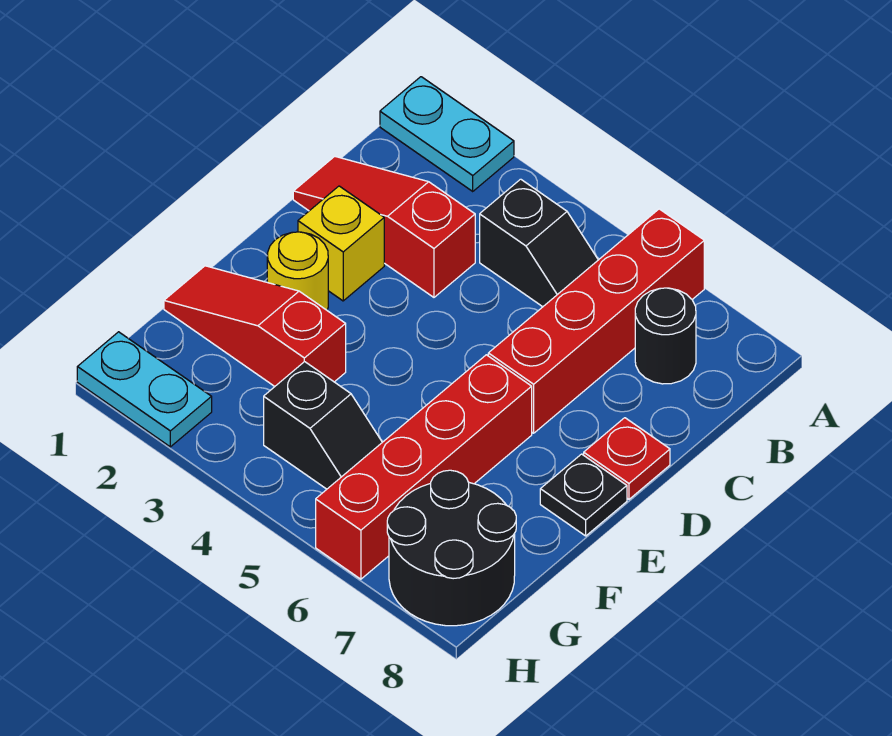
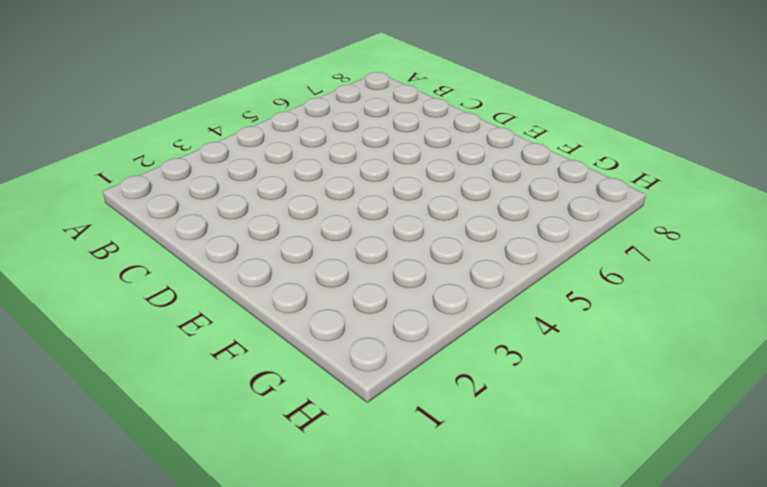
none -> cyan 1x2 plate [380,77,514,191]
none -> red 1x4 brick [488,209,704,433]
none -> black 1x2 slope [480,179,598,307]

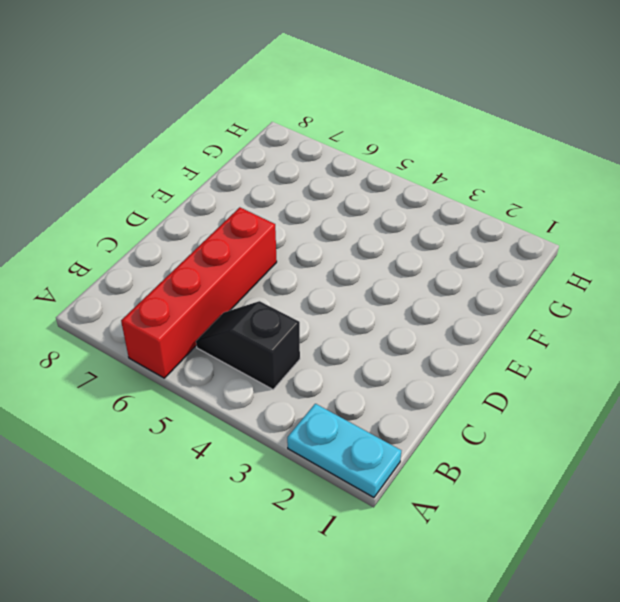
none -> black 1x1 round brick [635,288,696,384]
none -> red 1x3 slope [293,156,475,297]
none -> yellow 1x1 brick [298,186,384,301]

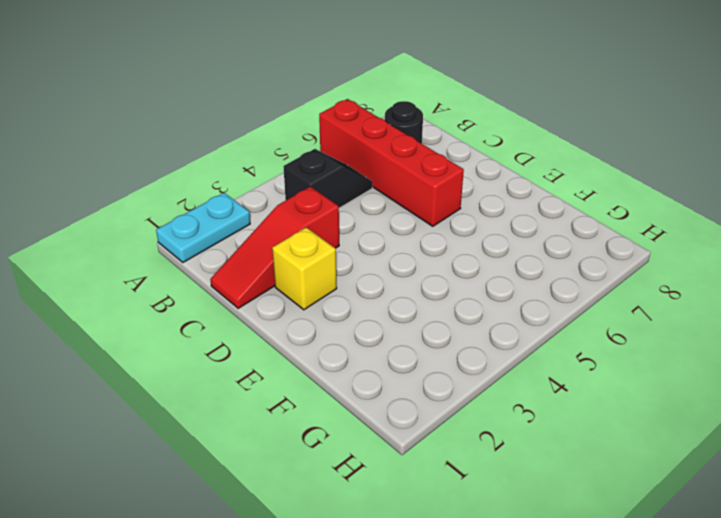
none -> red 1x1 plate [584,418,670,499]
none -> yellow 1x1 round brick [267,232,328,310]
none -> red 1x4 brick [316,355,532,579]

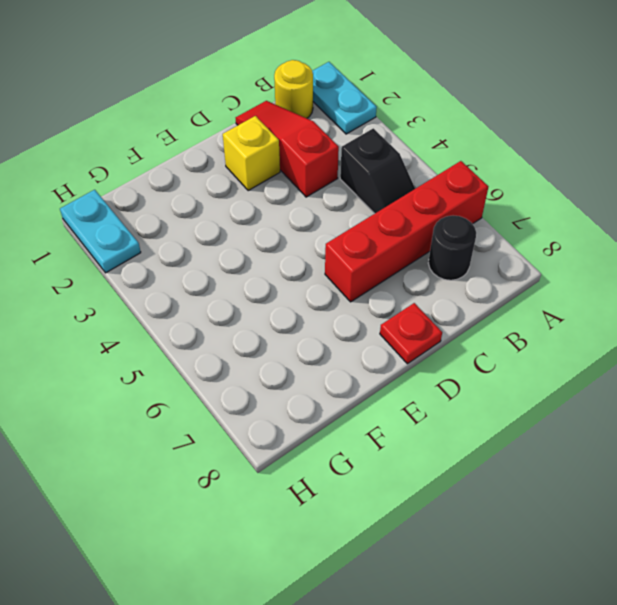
yellow 1x1 round brick [274,60,313,118] -> yellow 1x1 round brick moved to [267,232,328,310]
none -> red 1x4 brick [316,355,532,579]
none -> black 1x1 plate [540,454,627,536]
none -> red 1x3 slope [164,266,346,386]

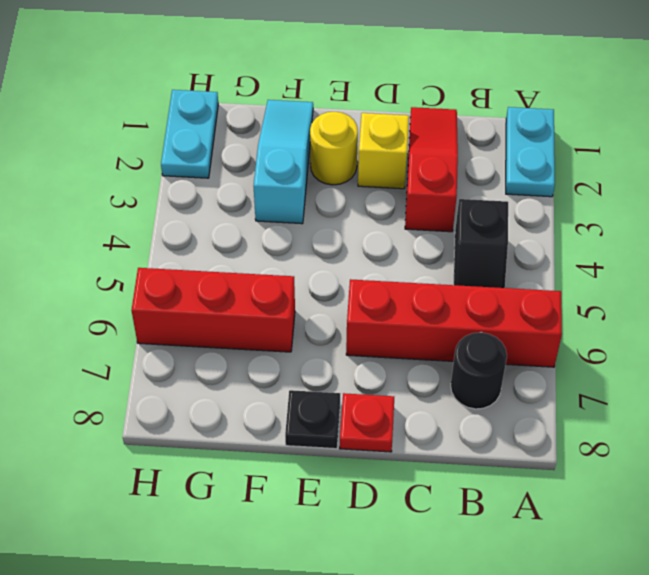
cyan 1x3 slope [254,100,313,224] -> red 1x3 slope [164,266,346,386]
red 1x3 brick [132,268,295,352] -> red 1x4 brick [316,355,532,579]
none -> black 1x2 slope [264,362,382,489]
none -> black 2x2 round brick [387,470,516,626]

